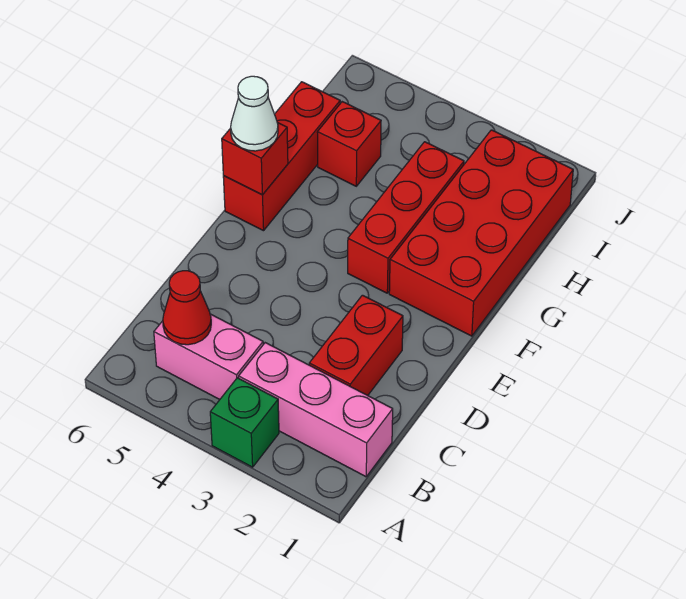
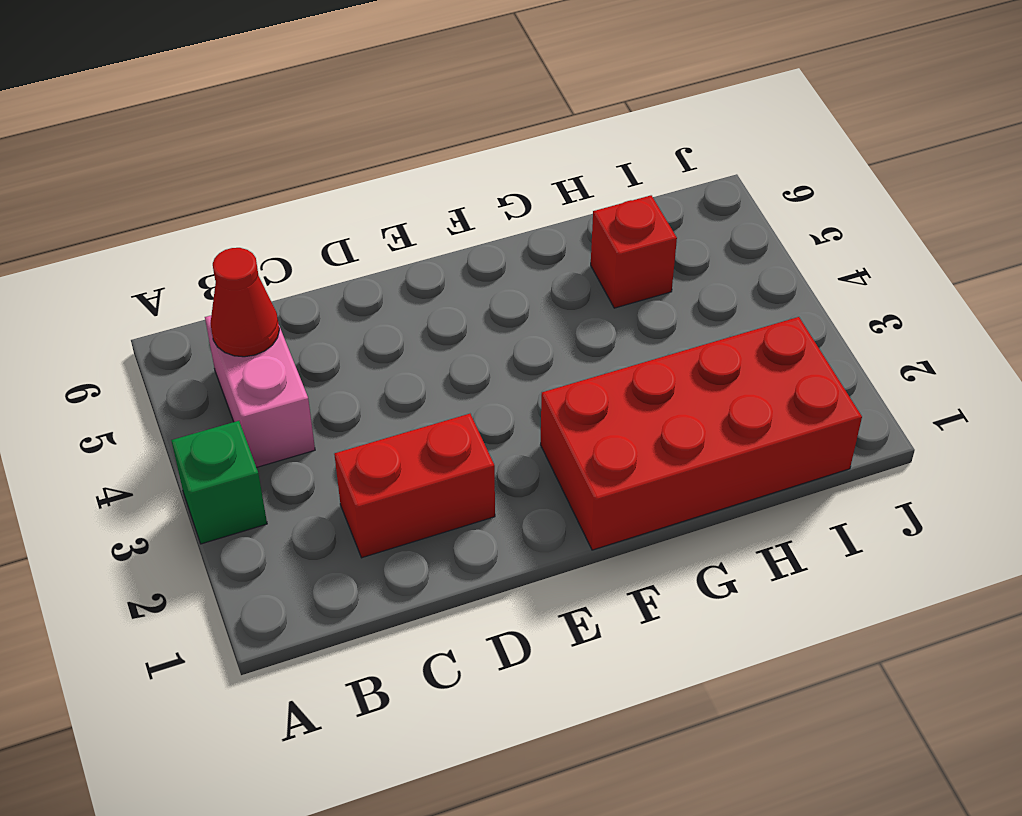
none -> pink 1x3 brick [239,343,393,477]
none -> red 1x3 brick [348,142,464,293]

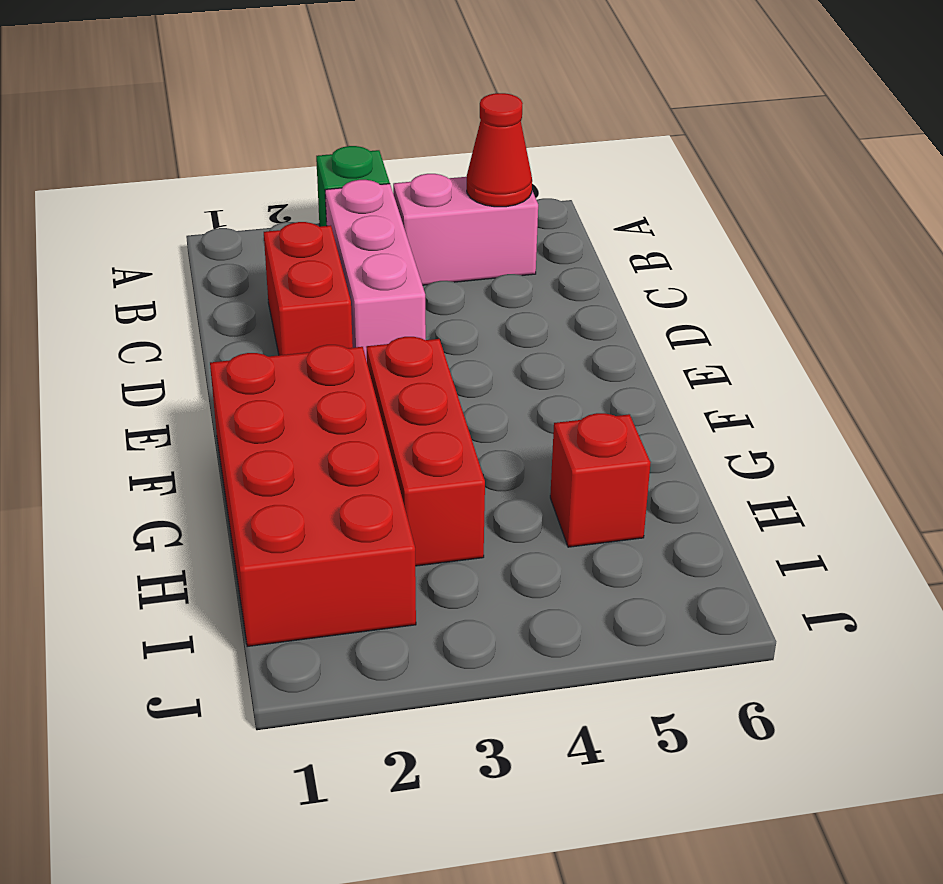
pink 1x3 brick [325,180,426,361] -> pink 1x3 brick turned to [239,343,393,477]
none -> red 1x3 brick [223,82,340,231]
none -> red 1x1 brick [222,123,288,195]

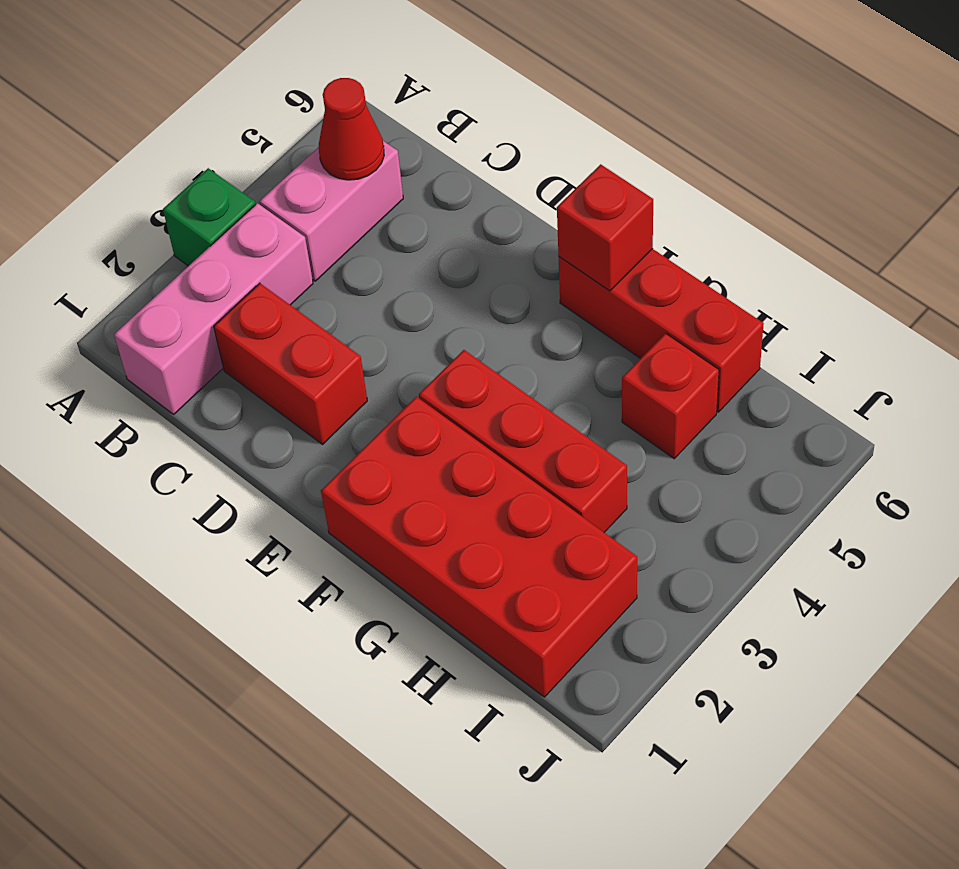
none -> white 1x1 cone [231,76,278,151]

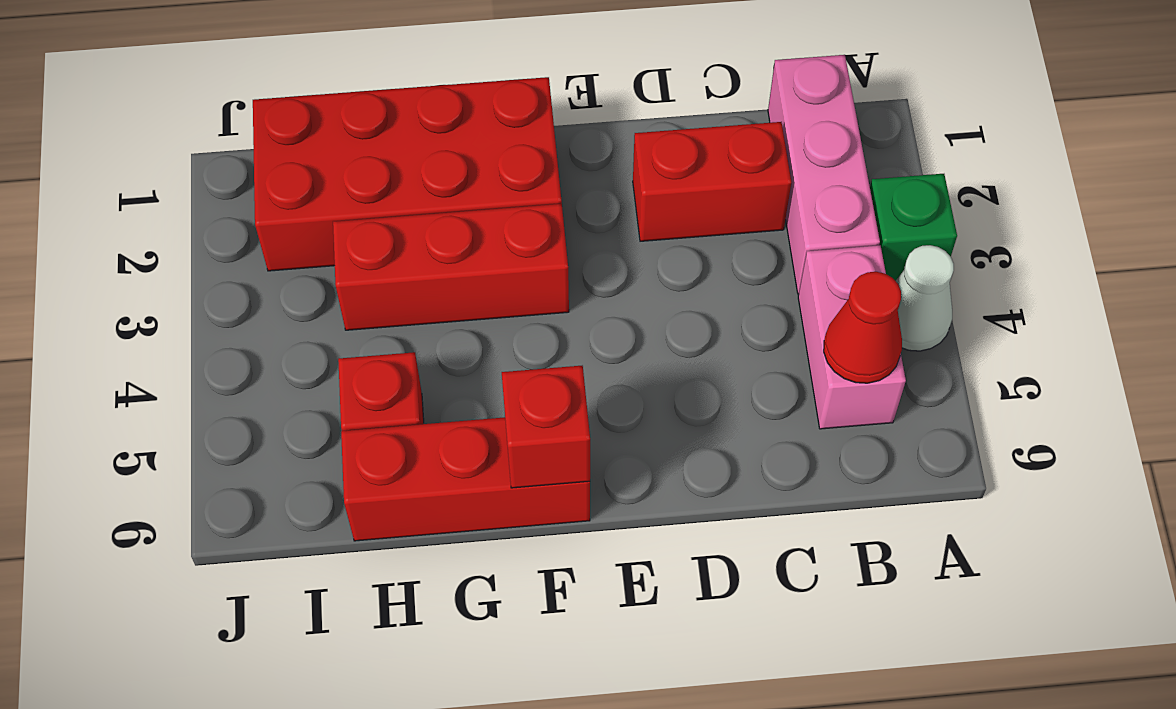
white 1x1 cone [896,245,954,351] -> white 1x1 cone moved to [231,76,278,151]

